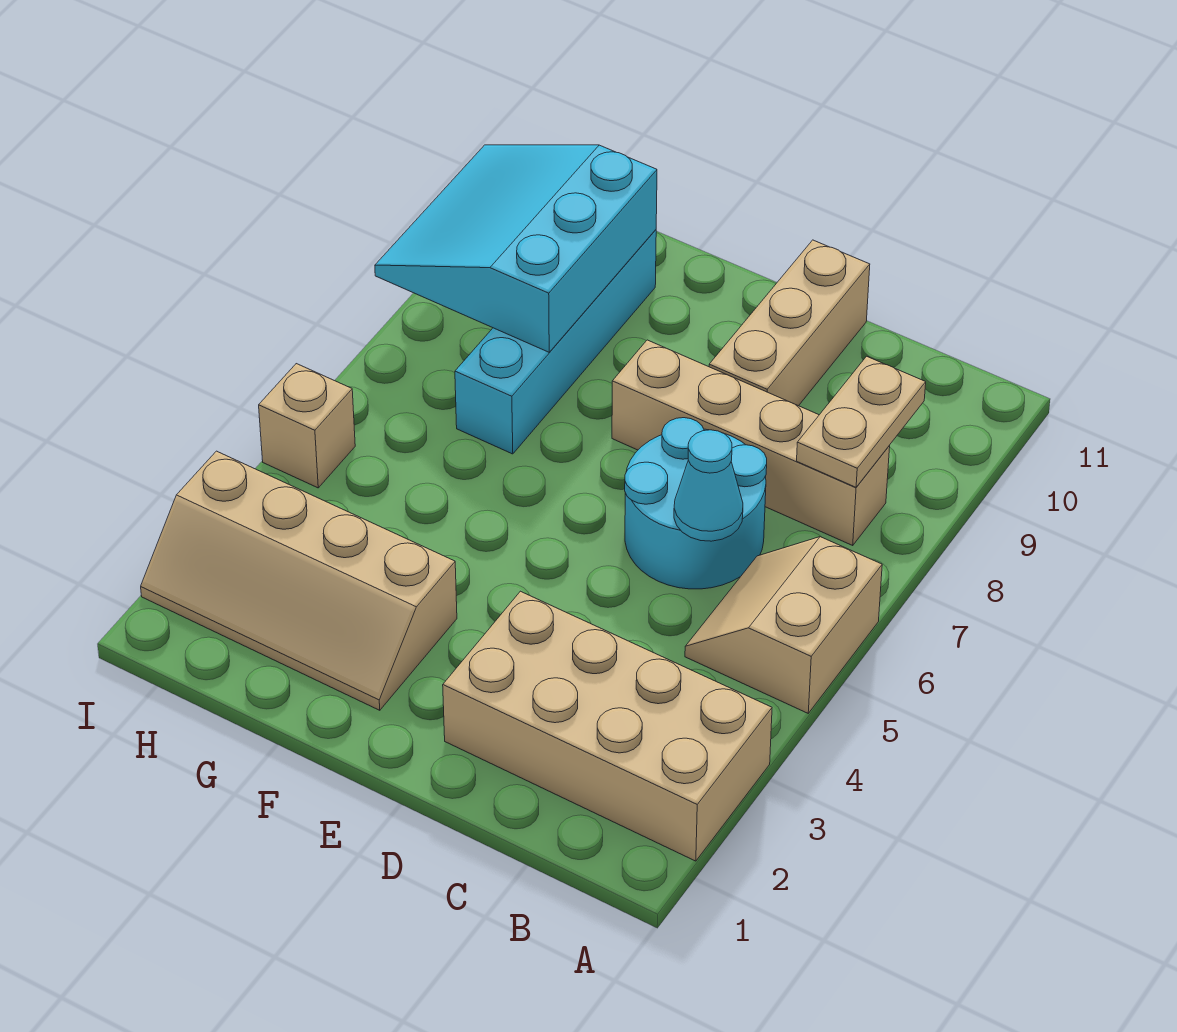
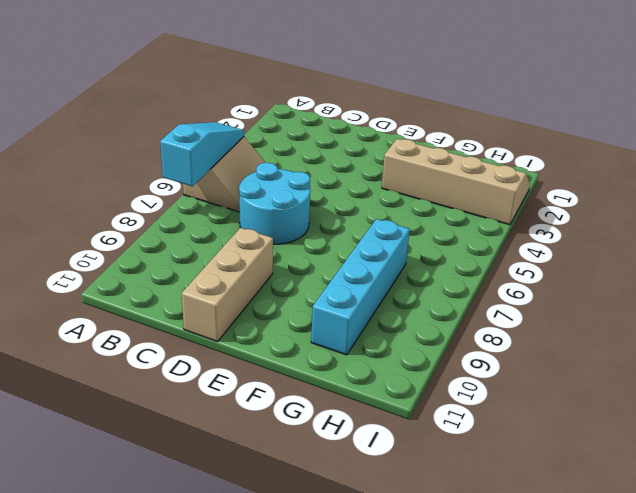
cyan 1x3 slope [160,122,244,186] -> none
none -> tan 2x4 brick [443,591,772,861]
none -> tan 1x4 brick [612,340,890,545]

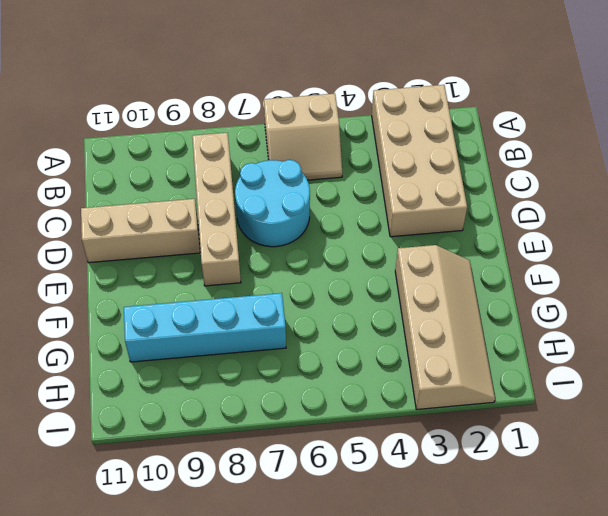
none -> tan 1x1 brick [259,364,355,488]
none -> tan 1x2 plate [797,356,926,487]

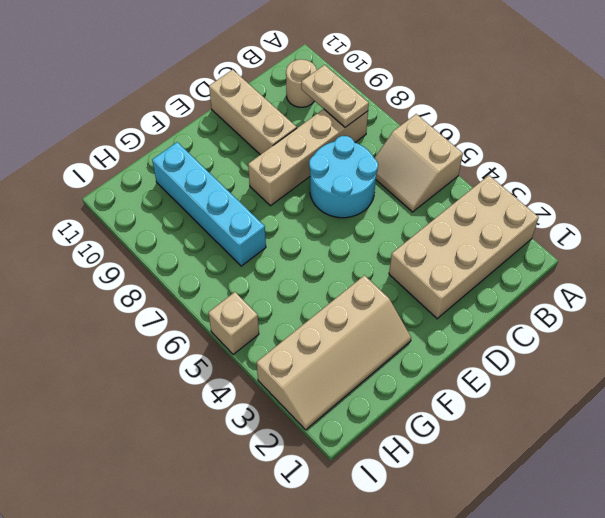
tan 1x1 round brick [286,59,317,107] -> none
none -> cyan 1x1 cone [674,430,743,541]
none -> cyan 3x3 slope [375,145,657,352]

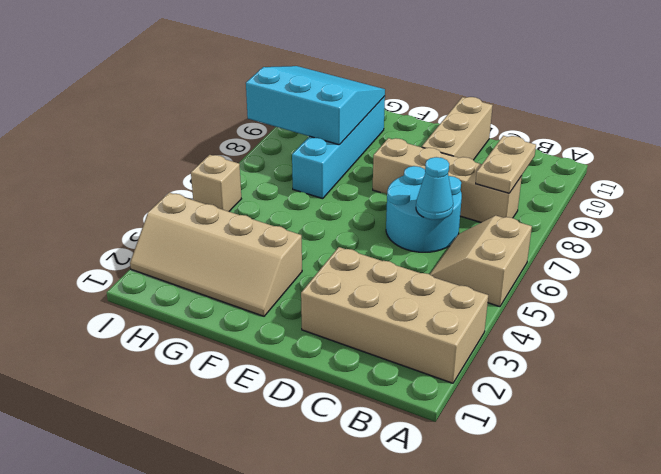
cyan 3x3 slope [246,66,385,145] -> cyan 3x3 slope turned to [375,145,657,352]

